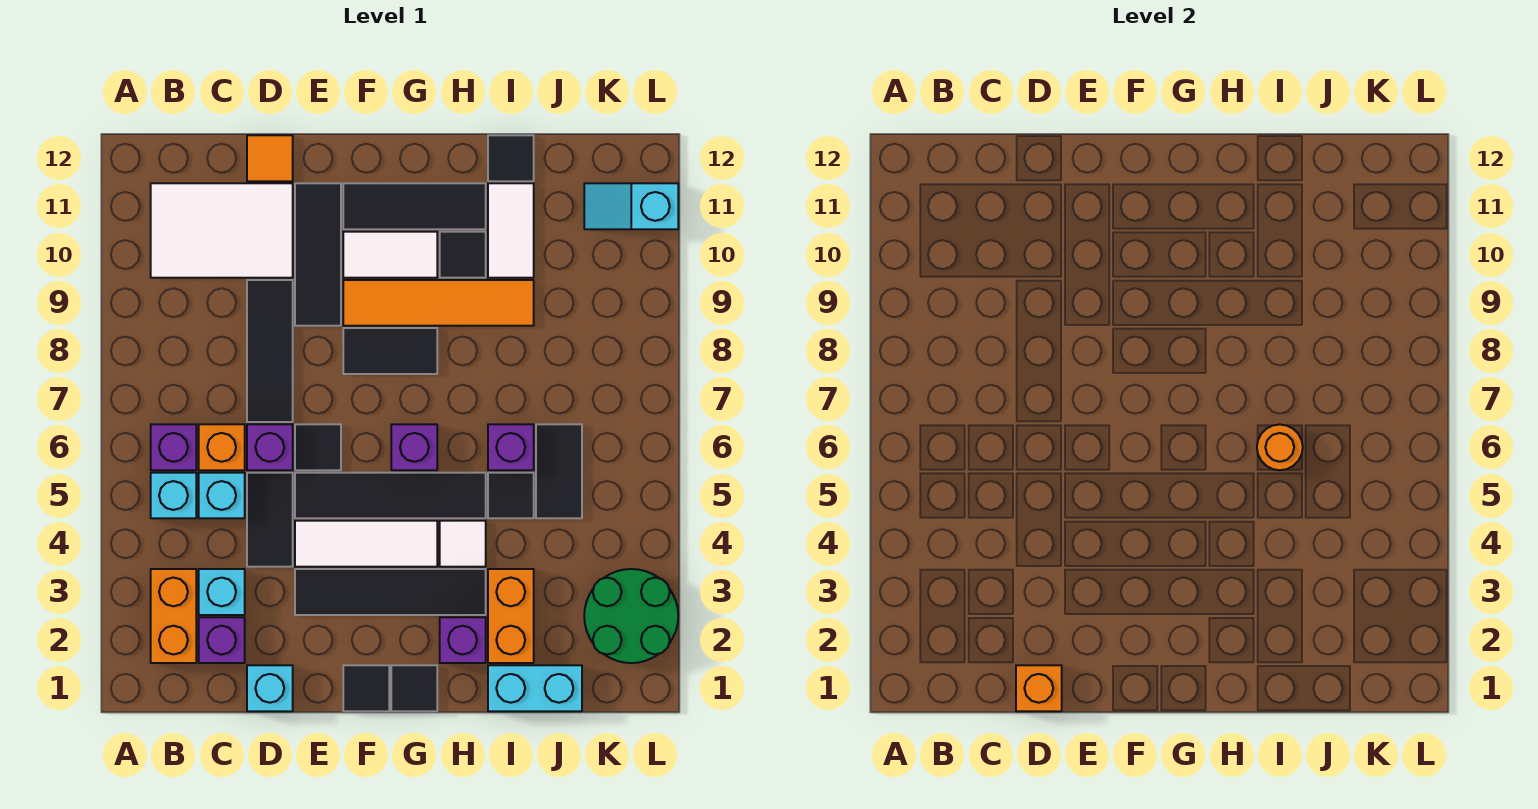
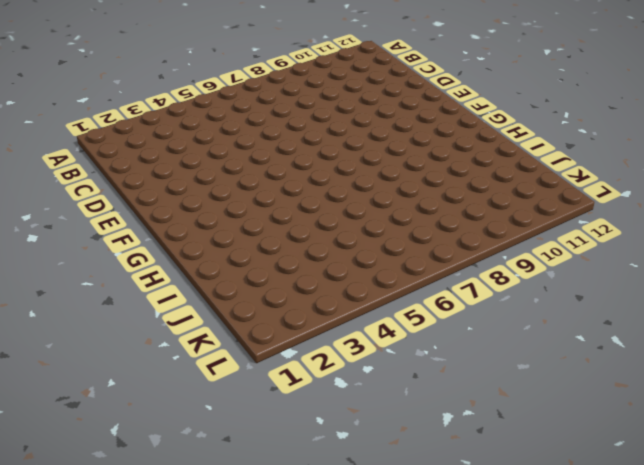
none -> orange 1x2 brick [151,569,196,663]
none -> cyan 1x1 brick [151,473,196,518]
none -> purple 1x1 brick [151,424,196,470]
none -> white 2x3 tile [151,183,293,278]

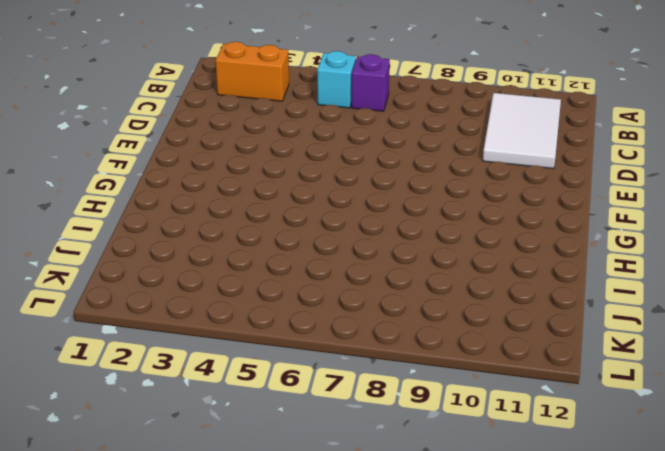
none -> purple 1x1 brick [199,617,245,663]
none -> cyan 1x1 brick [199,569,245,615]
none -> cyan 1x1 brick [199,473,245,518]
none -> orange 1x1 brick [199,424,245,470]

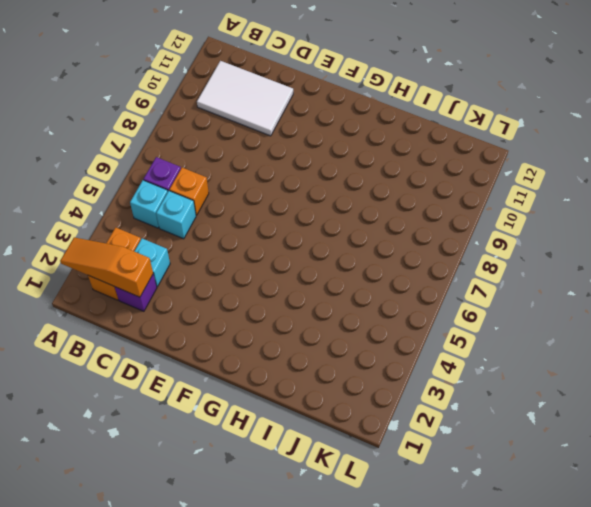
orange 1x3 slope [60,237,153,297] -> none
none -> cyan 1x1 brick [247,665,293,711]
none -> black 1x2 tile [247,473,293,567]
none -> purple 1x1 brick [247,424,293,470]
none -> black 1x3 tile [247,280,293,422]

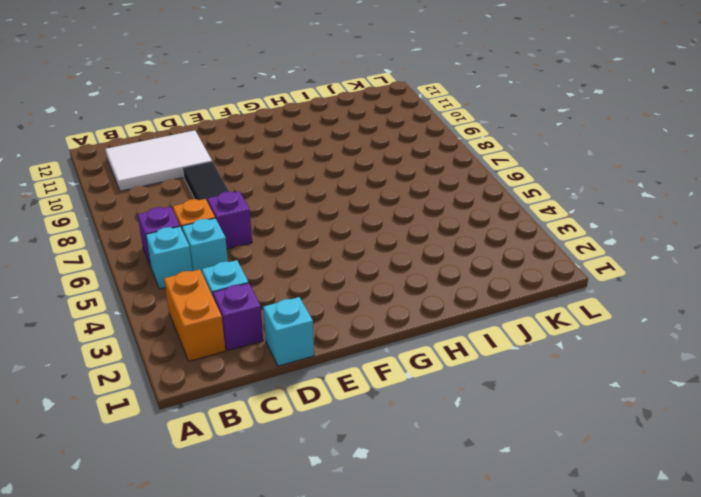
none -> black 1x2 tile [247,473,293,567]
none -> orange 1x1 tile [247,135,293,181]
none -> black 1x4 tile [295,569,486,615]
none -> white 1x3 tile [295,521,437,567]

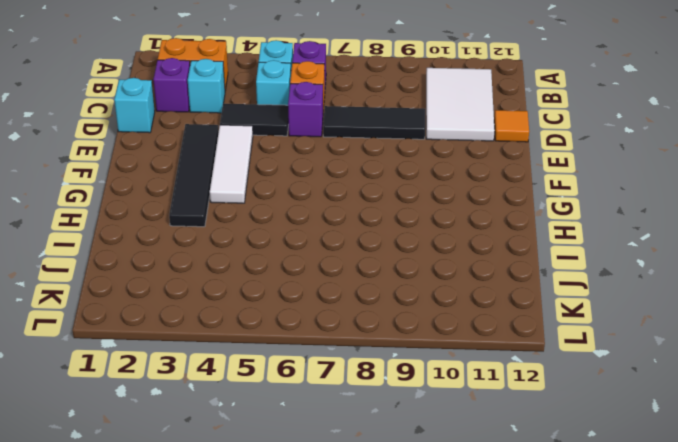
none -> black 1x4 tile [295,473,486,518]
none -> black 1x1 tile [295,424,341,470]
none -> black 1x3 tile [295,183,341,326]
none -> black 1x1 tile [343,665,389,711]

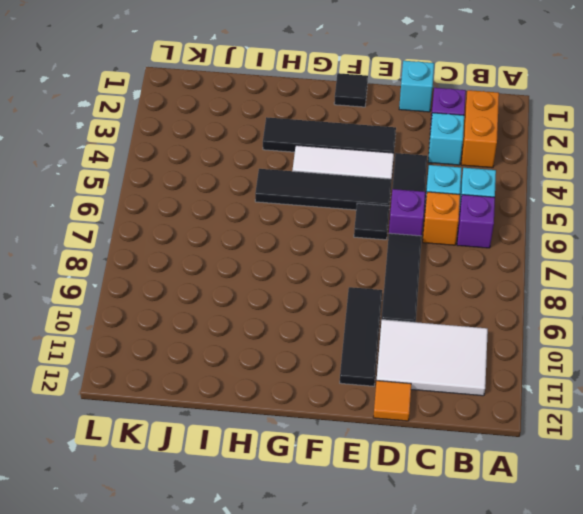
none -> black 1x2 tile [343,328,437,374]
none -> orange 1x4 tile [343,280,534,326]
none -> white 1x2 tile [343,232,437,278]
none -> black 1x3 tile [343,183,486,229]

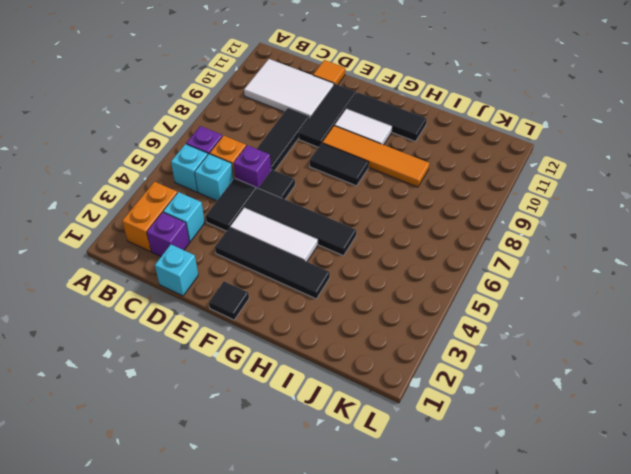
none -> black 1x1 tile [391,665,437,711]
none -> purple 1x1 brick [391,424,437,470]
none -> purple 1x1 brick [440,617,486,663]
none -> white 1x1 tile [440,521,486,567]

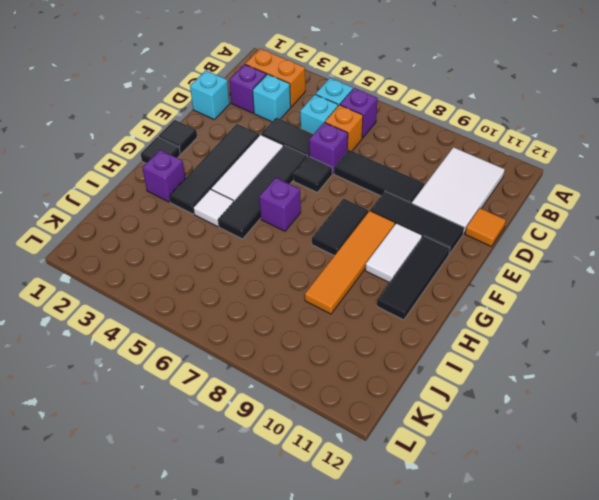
none -> black 1x1 tile [440,232,486,278]
none -> cyan 1x2 brick [488,665,582,711]
none -> orange 1x2 brick [488,569,534,663]
none -> black 1x1 tile [488,473,534,518]

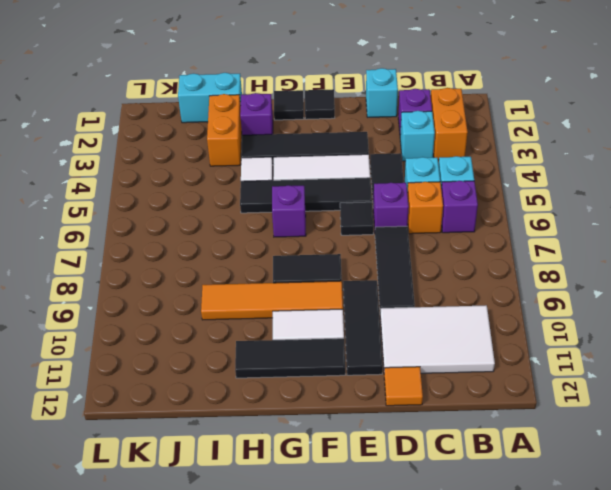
none -> black 1x1 tile [440,232,486,278]
none -> black 1x1 tile [488,473,534,518]
none -> purple 1x1 brick [488,424,534,470]
none -> white 1x2 tile [488,183,534,278]

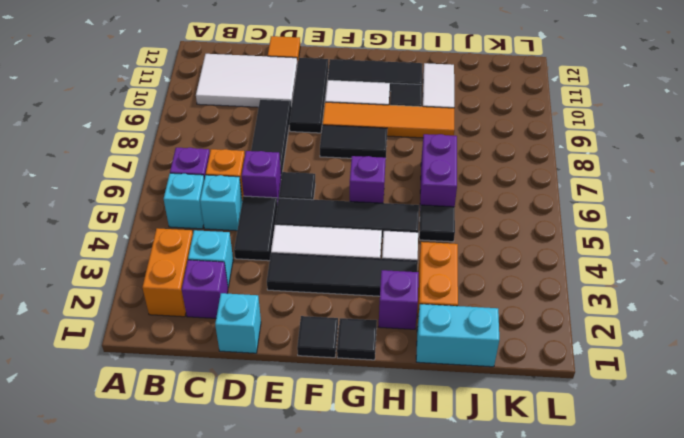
purple 1x2 brick [420,134,457,207] -> purple 1x1 brick [488,424,534,470]
none -> black 1x1 tile [488,135,534,181]
none -> black 1x2 tile [536,424,582,518]
none -> green 2x2 round brick [584,569,678,663]
none -> cyan 1x2 slope [584,183,678,229]

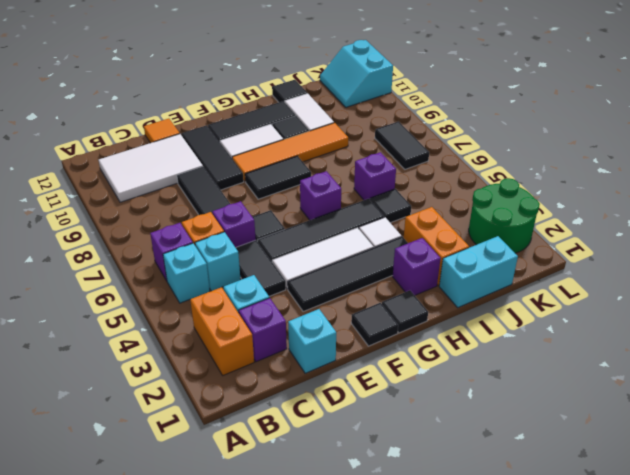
black 1x2 tile [375,122,429,169] -> black 1x2 tile moved to [536,424,582,518]
cyan 2x2 slope [320,40,393,107] -> cyan 1x2 slope [584,183,678,229]
none -> orange 1x1 brick [1016,665,1062,711]
none -> orange 1x1 round brick [1257,424,1303,470]

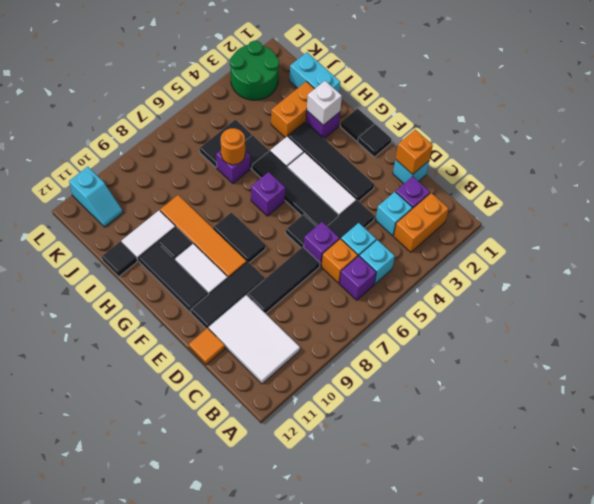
white 1x1 brick [307,81,342,125] -> none

